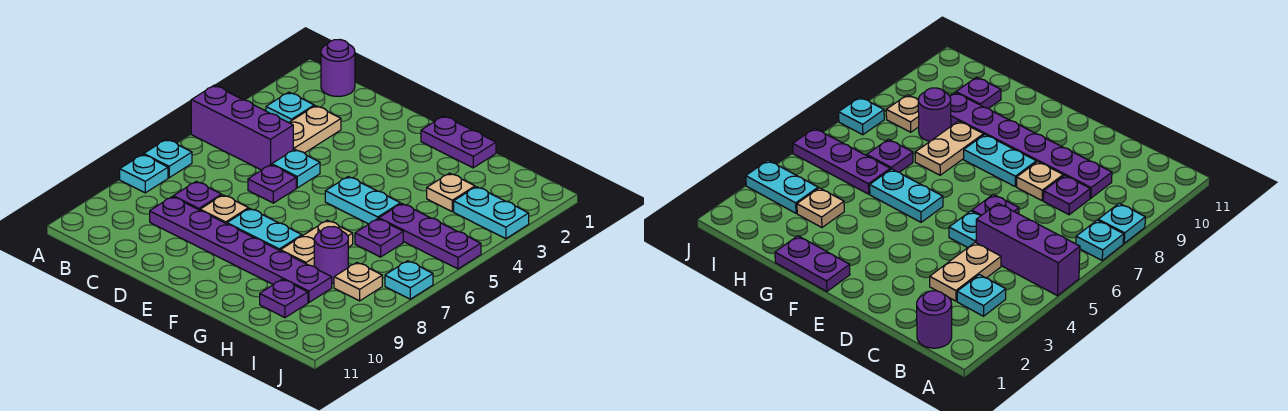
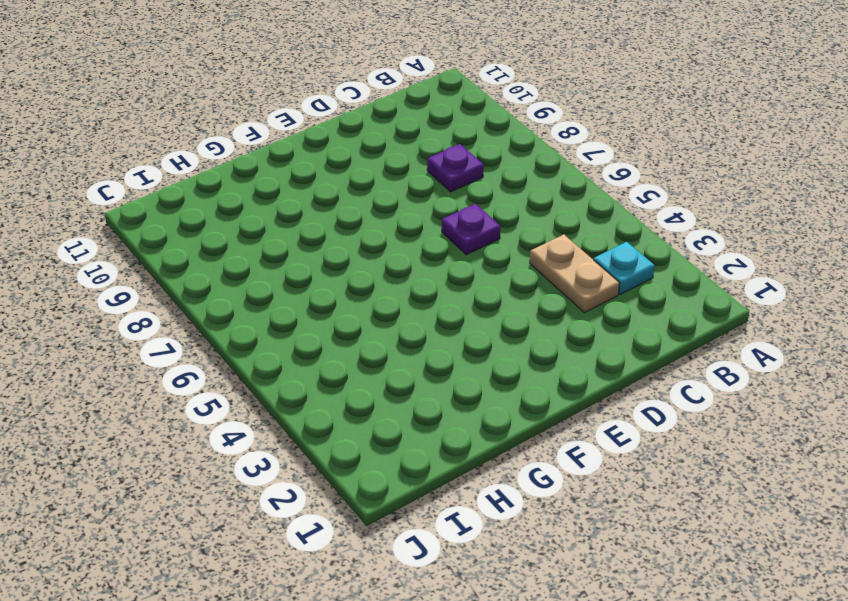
none -> purple 1x3 brick [191,85,293,170]
none -> cyan 1x1 plate [144,139,192,178]
none -> cyan 1x1 plate [120,154,168,193]

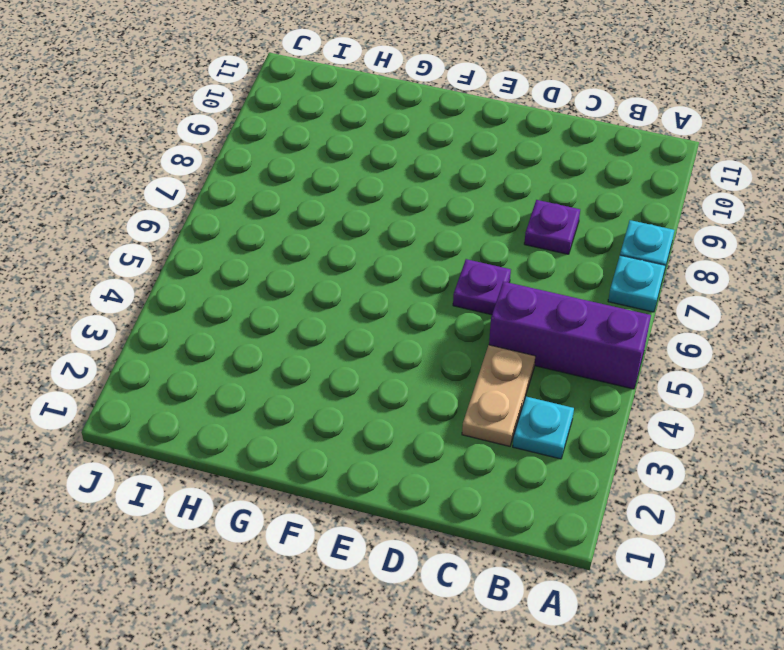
none -> purple 1x1 round brick [321,40,355,96]
none -> purple 1x6 plate [150,197,332,302]
none -> cyan 1x1 plate [272,149,320,188]

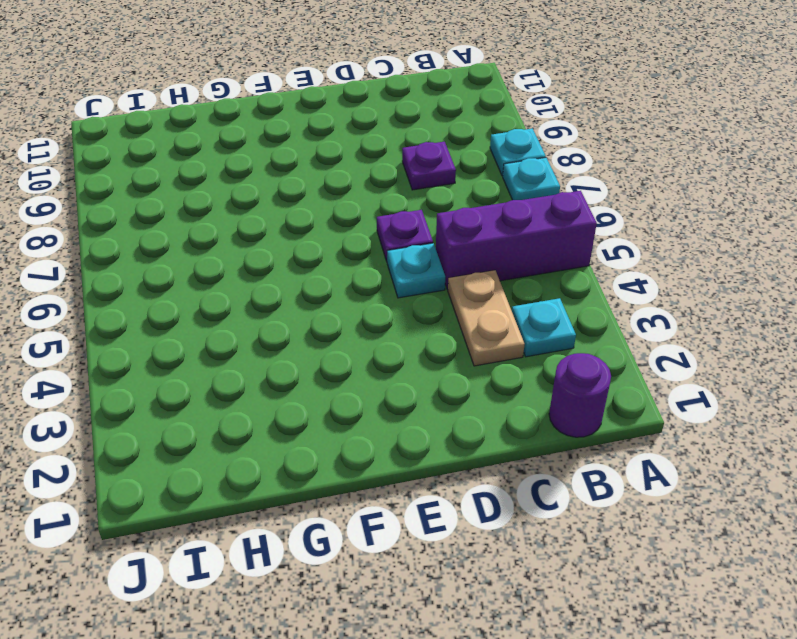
none -> purple 1x6 plate [150,197,332,302]
none -> tan 1x1 plate [200,195,248,224]
none -> cyan 1x2 plate [227,208,302,251]

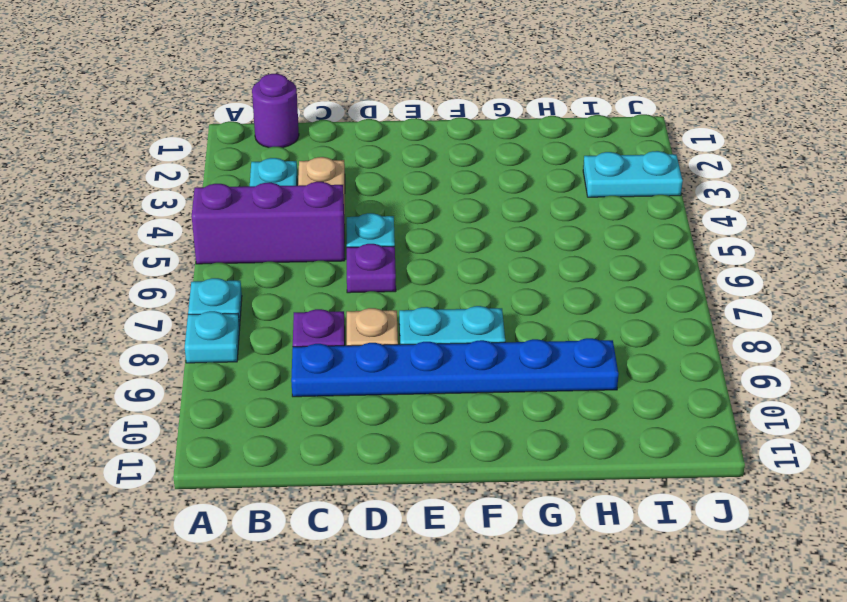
blue 1x6 plate [291,338,618,397] -> purple 1x6 plate [150,197,332,302]
none -> purple 1x2 plate [421,116,496,168]
none -> cyan 1x2 plate [325,177,400,224]
none -> tan 1x2 plate [281,220,353,266]

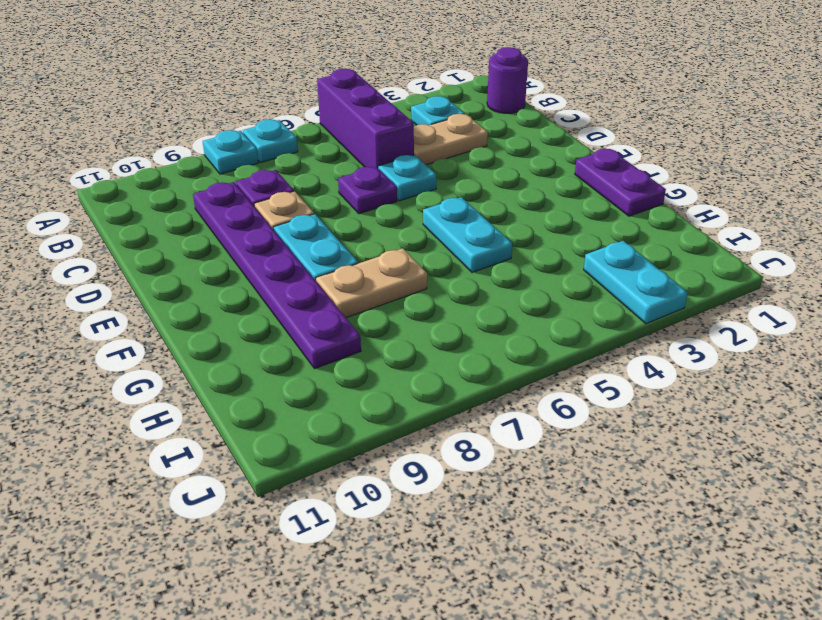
none -> tan 1x1 plate [427,173,475,211]
none -> purple 1x3 plate [379,204,481,269]
none -> purple 1x1 plate [355,219,403,257]

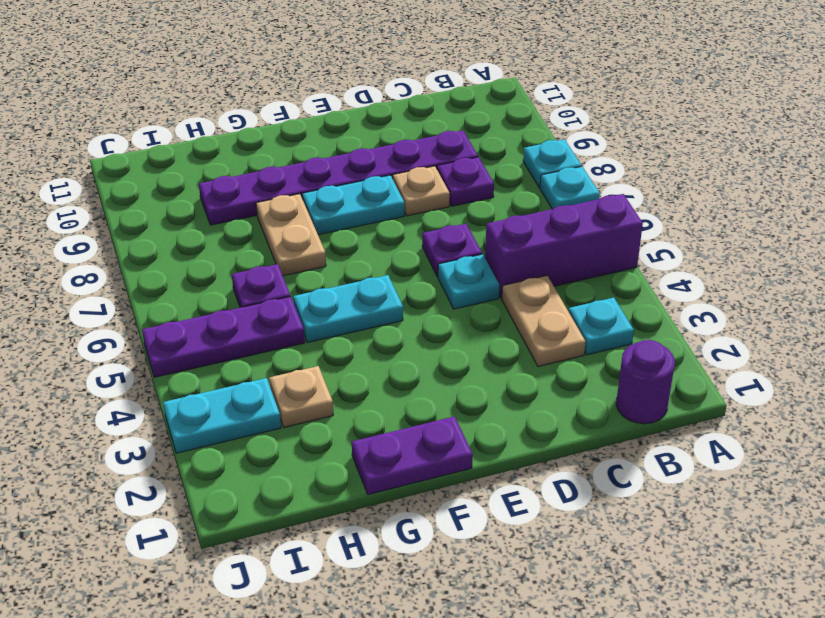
none -> purple 1x1 round brick [314,227,348,283]
none -> purple 1x1 plate [260,279,308,318]
none -> tan 1x1 plate [334,263,382,301]

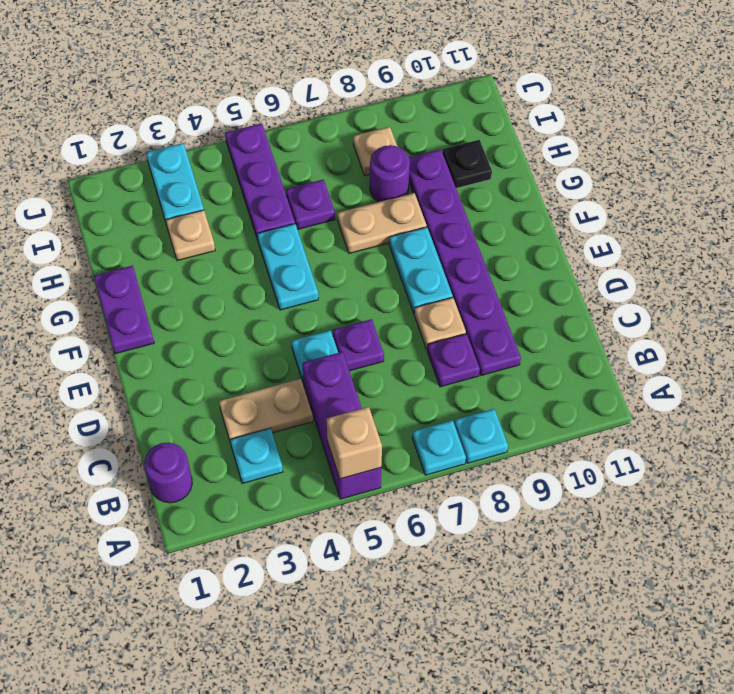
tan 1x1 brick [327,407,382,479] -> none
black 1x1 plate [443,140,492,188] -> purple 1x1 plate [260,279,308,318]
none -> cyan 1x1 plate [385,261,433,299]

